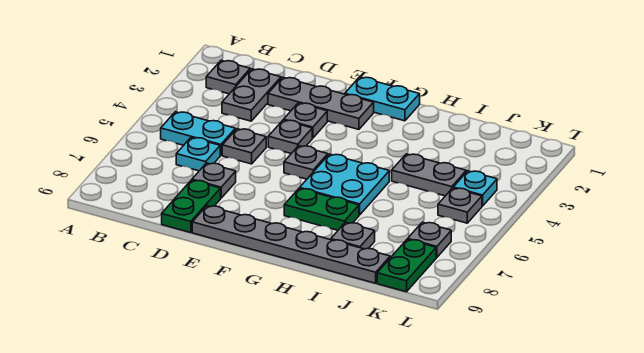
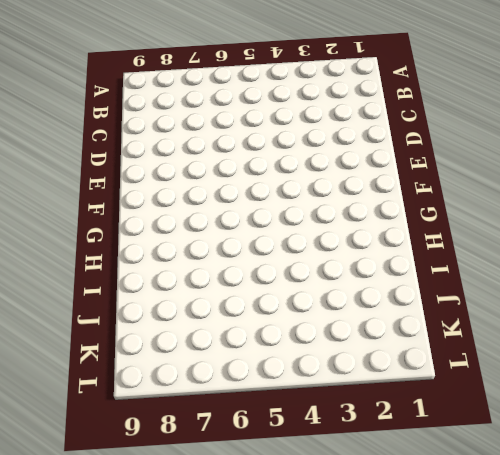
none -> grey 1x1 plate [206,60,250,94]
none -> cyan 1x2 plate [161,112,235,156]
none -> grey 1x2 plate [222,69,281,121]

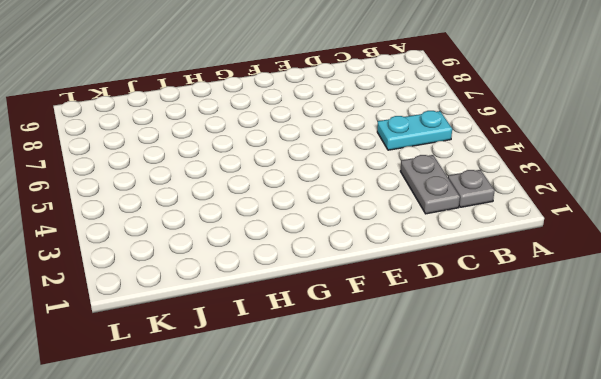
none -> cyan 1x1 plate [176,138,220,171]
none -> grey 1x3 plate [268,77,374,129]
none -> grey 1x1 plate [222,129,266,164]

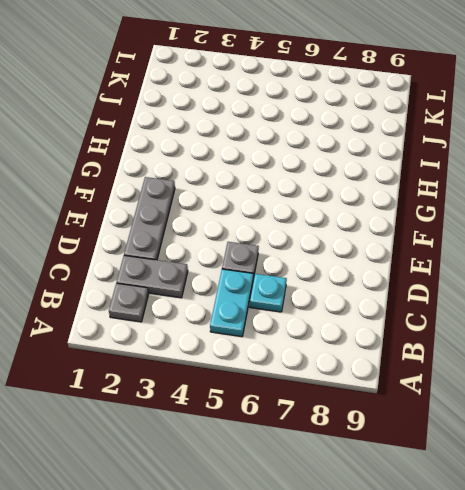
none -> grey 1x1 plate [192,163,236,198]
none -> green 1x2 plate [162,180,221,233]
none -> grey 1x1 plate [284,103,327,138]

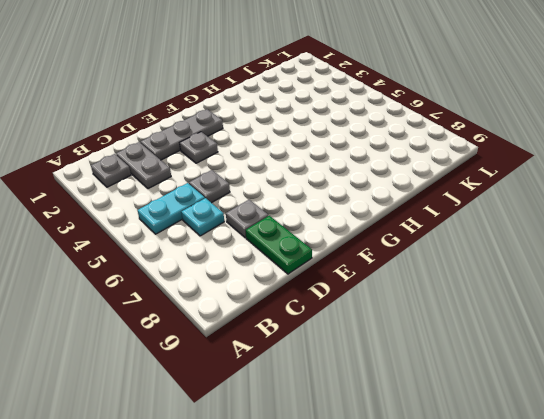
none -> grey 1x1 plate [268,120,312,153]
none -> grey 1x6 plate [192,206,390,283]
none -> cyan 1x2 plate [345,77,420,121]

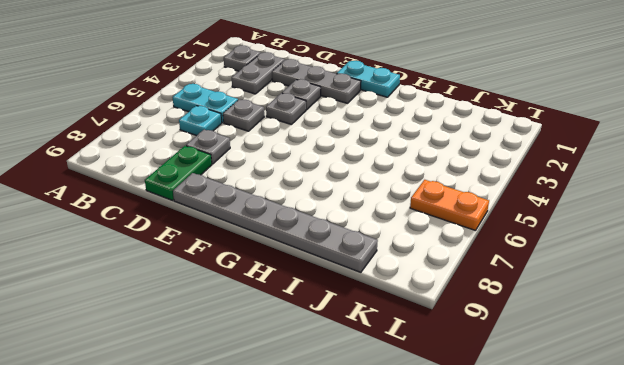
orange 1x2 plate [410,180,489,231] -> none
none -> grey 1x1 plate [284,146,328,179]
none -> cyan 2x2 plate [300,154,389,215]
none -> green 1x2 plate [284,188,359,230]

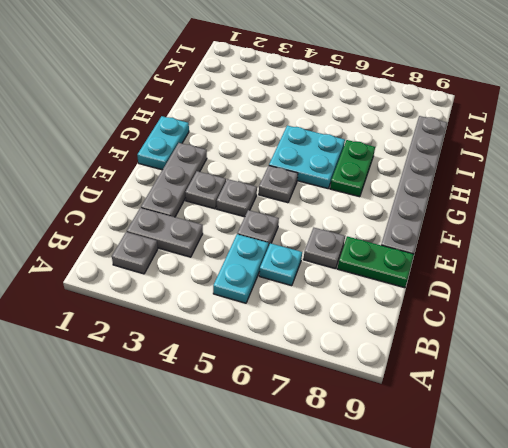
none -> grey 1x2 plate [392,154,466,196]
none -> grey 1x1 plate [331,223,375,249]
none -> cyan 1x1 plate [453,171,497,206]

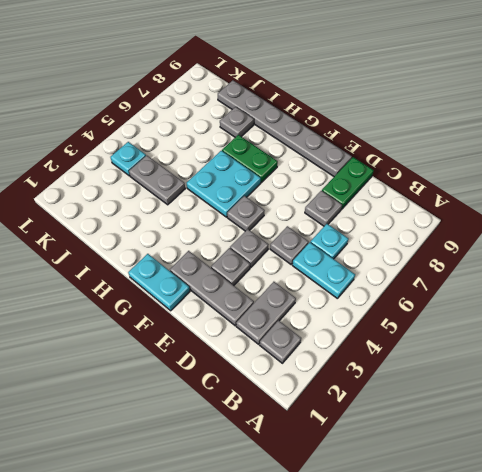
none -> grey 1x1 plate [438,188,482,223]
none -> grey 1x1 plate [408,222,451,258]
none -> green 1x2 plate [377,239,436,292]

